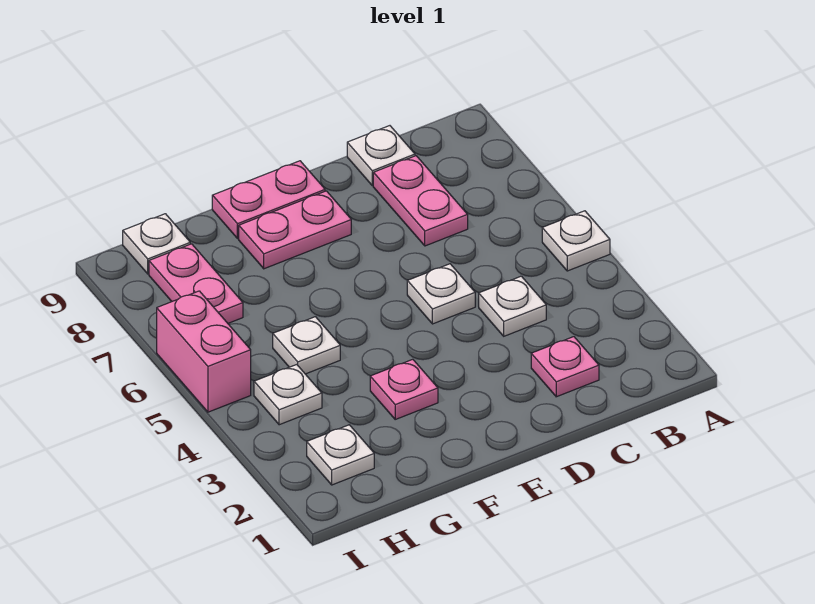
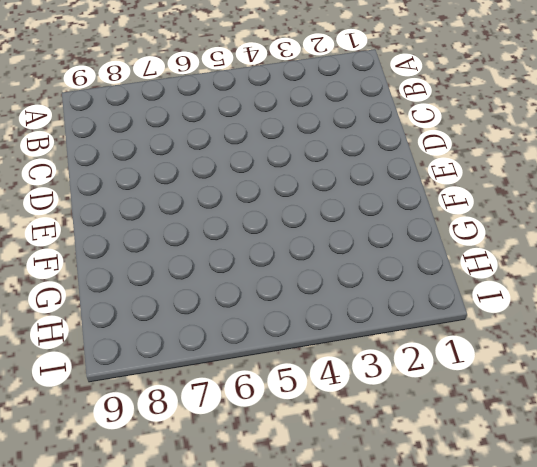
none -> white 1x1 plate [542,211,610,271]
none -> pink 1x1 plate [531,337,599,397]
none -> white 1x1 plate [479,276,546,336]

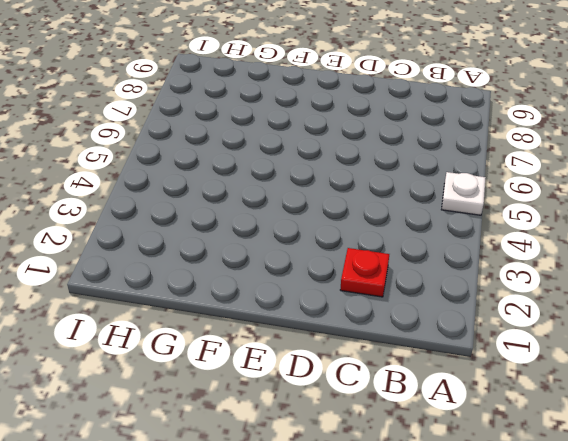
red 1x1 plate [340,248,389,297] -> pink 1x1 plate [531,337,599,397]
none -> white 1x1 plate [479,276,546,336]
none -> pink 1x2 plate [373,156,468,246]
none -> white 1x1 plate [347,126,415,186]

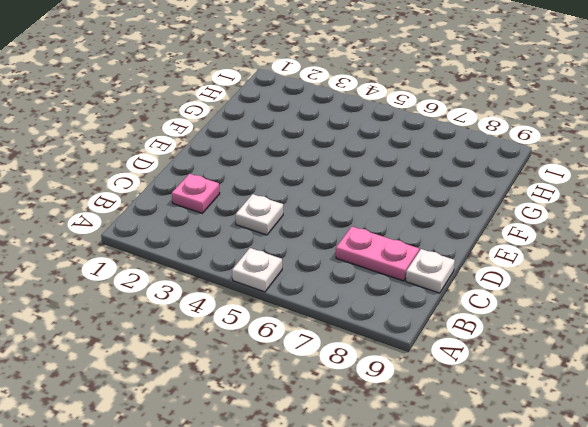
none -> white 1x1 plate [407,264,475,324]
none -> pink 1x2 plate [239,191,351,269]
none -> pink 1x2 plate [212,161,325,239]

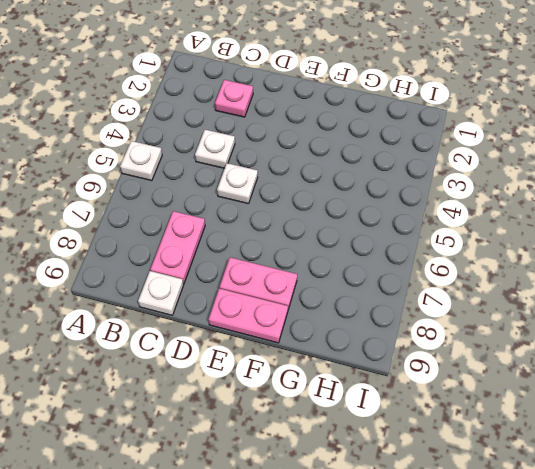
none -> pink 1x1 plate [370,359,438,419]
none -> white 1x1 plate [273,317,340,374]
none -> white 1x1 plate [307,425,374,485]

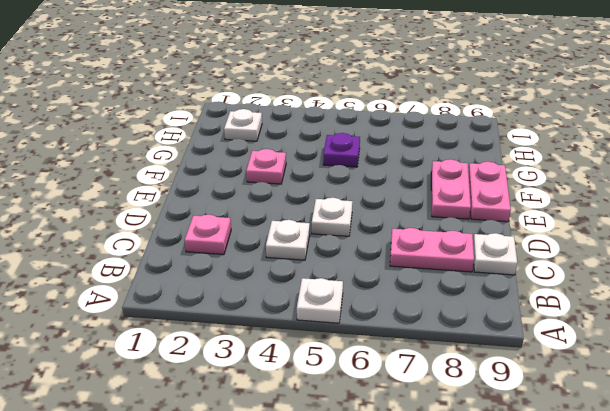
purple 1x1 plate [323,133,360,167] -> white 1x1 plate [273,317,340,374]
none -> white 1x1 plate [254,365,322,425]
none -> pink 1x2 plate [149,244,243,323]
none -> white 1x1 plate [123,214,190,274]

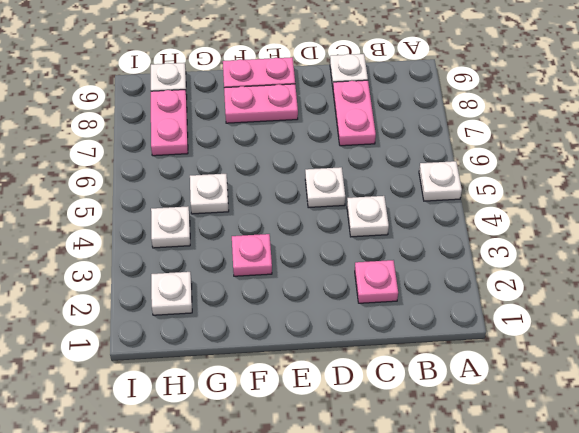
none -> pink 1x2 brick [157,291,251,412]

